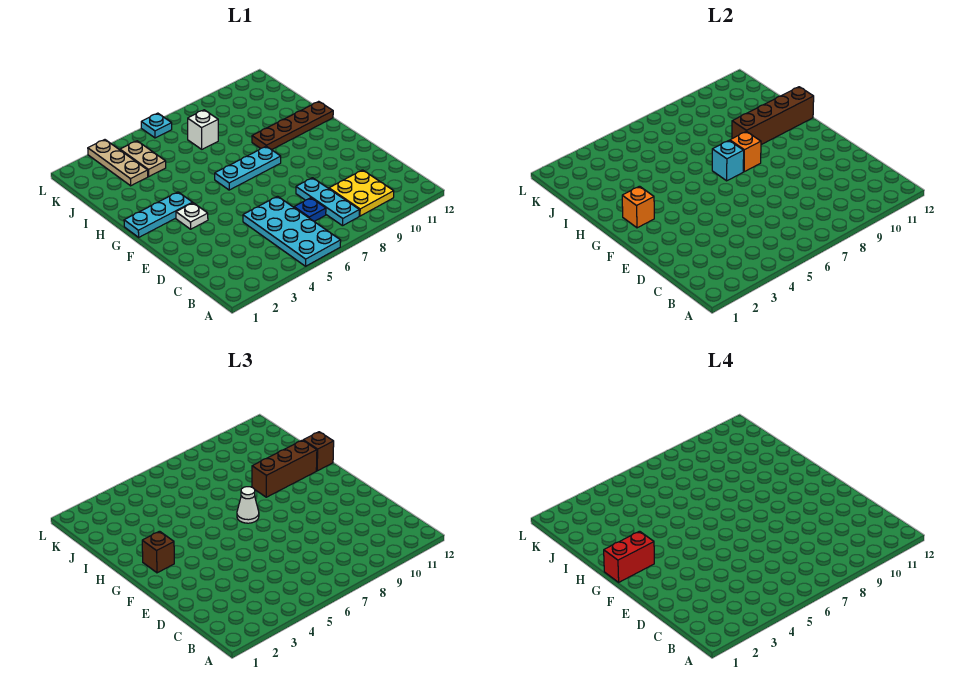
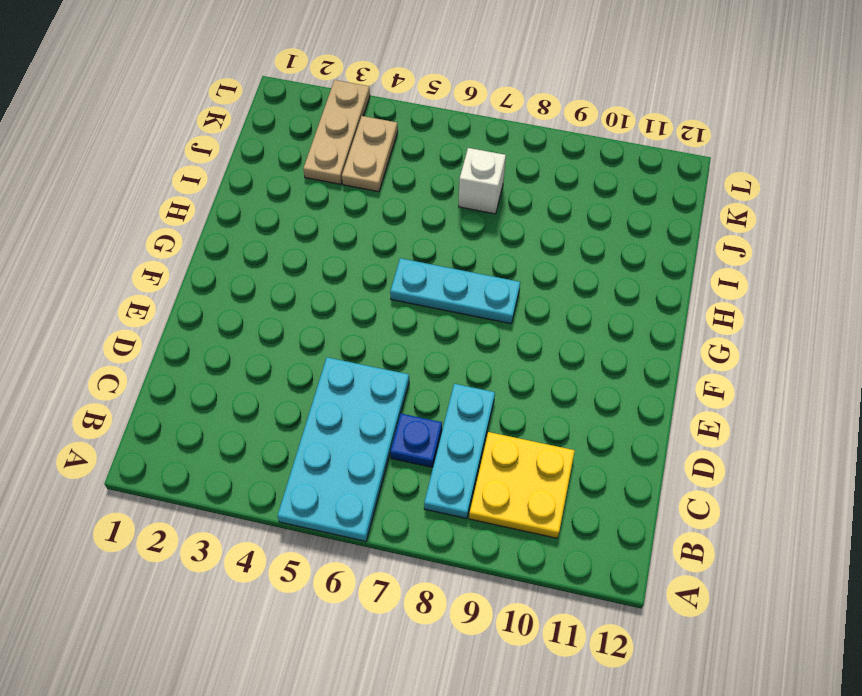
none -> white 1x1 plate [176,203,208,229]
none -> cyan 1x3 plate [124,192,193,237]
none -> brown 1x4 plate [252,101,333,150]

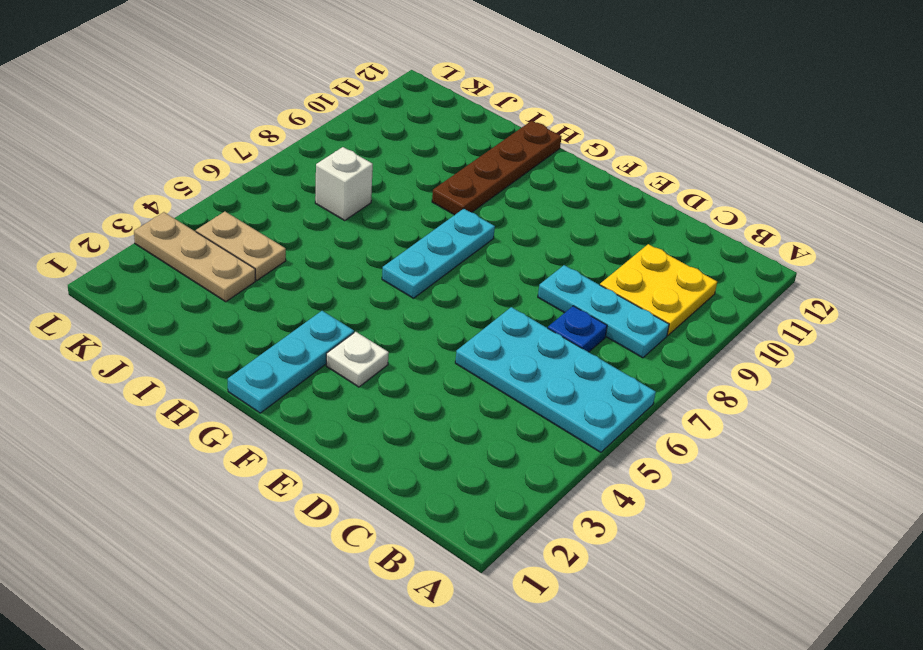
none -> cyan 1x1 plate [141,113,172,138]
none -> orange 1x1 brick [622,186,654,228]
none -> cyan 1x1 brick [712,141,744,181]

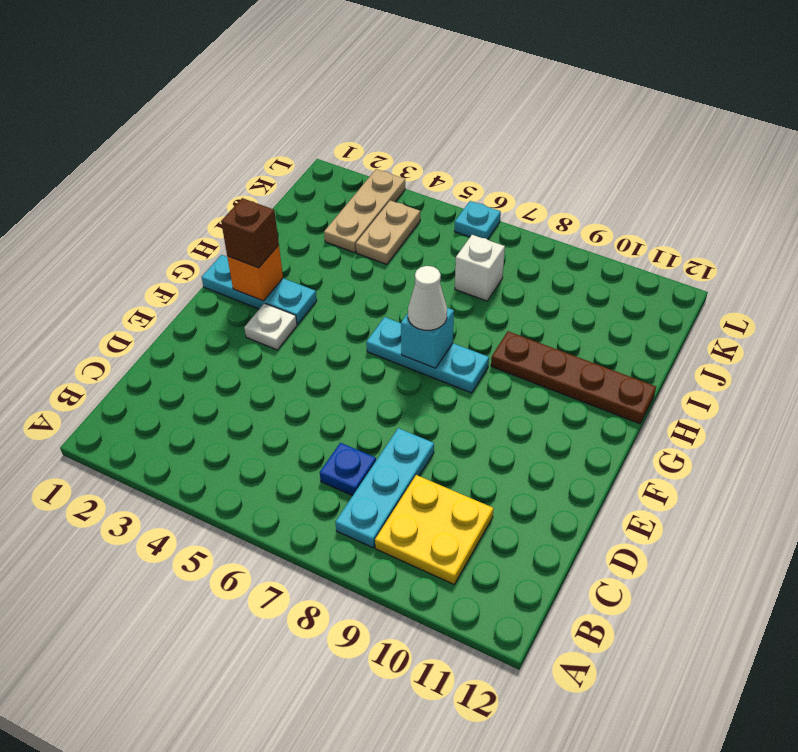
none -> cyan 2x4 plate [243,196,341,266]
none -> orange 1x1 brick [730,131,761,172]
none -> brown 1x4 brick [732,87,814,145]

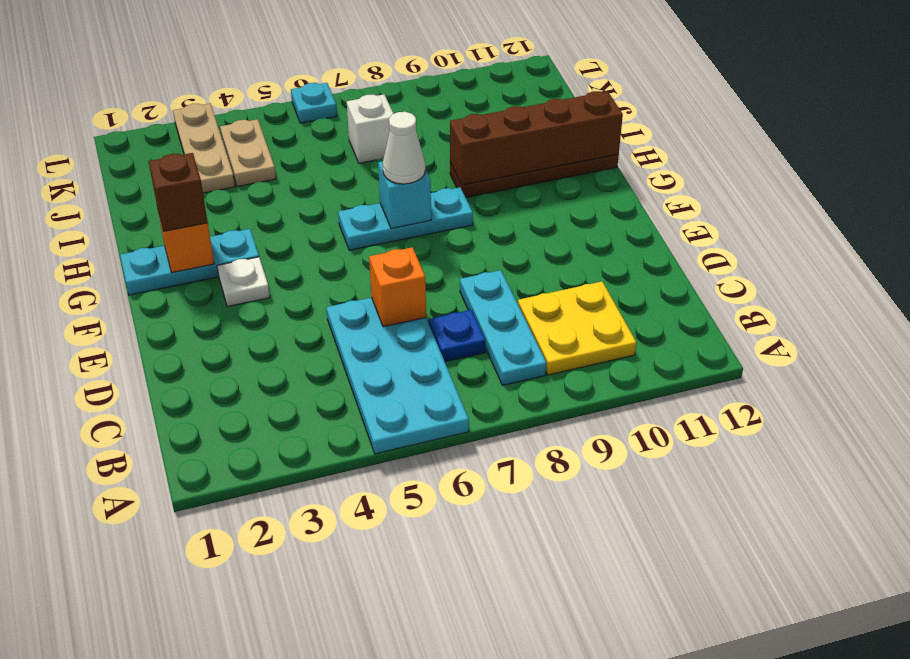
orange 1x1 brick [369,247,426,327] -> orange 1x1 brick moved to [730,131,761,172]
none -> brown 1x3 brick [252,440,317,497]
none -> brown 1x1 brick [303,432,334,471]
none -> red 1x2 brick [604,531,654,582]

